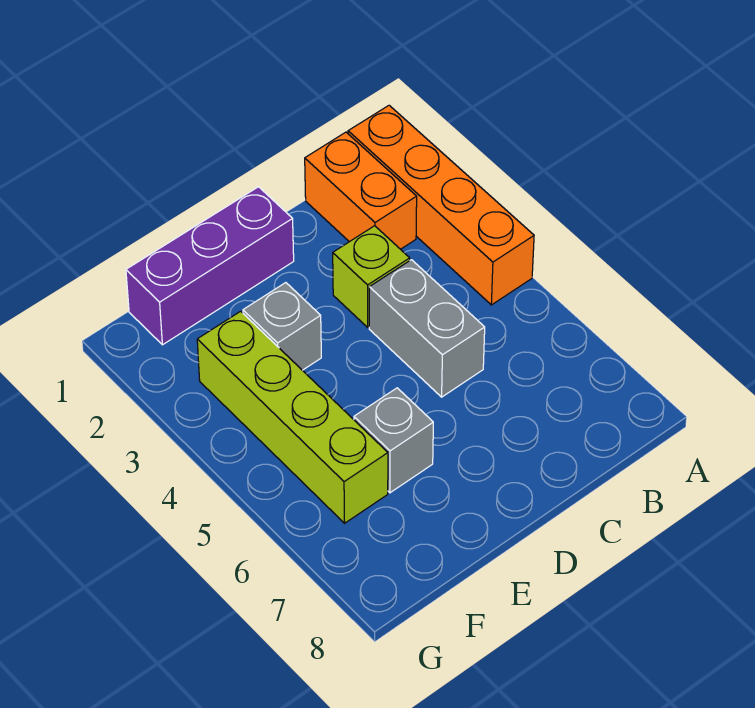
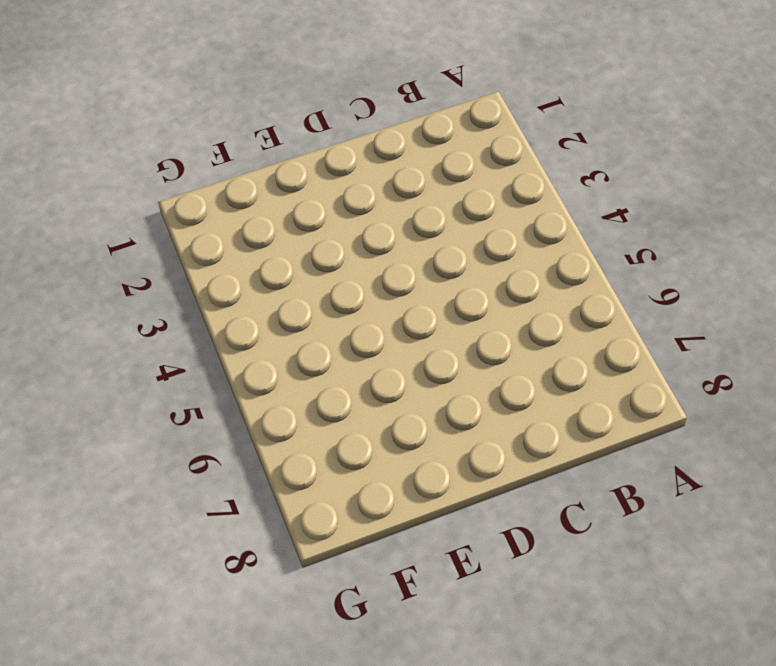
none -> orange 1x4 brick [348,105,534,305]
none -> orange 1x2 brick [305,132,417,249]

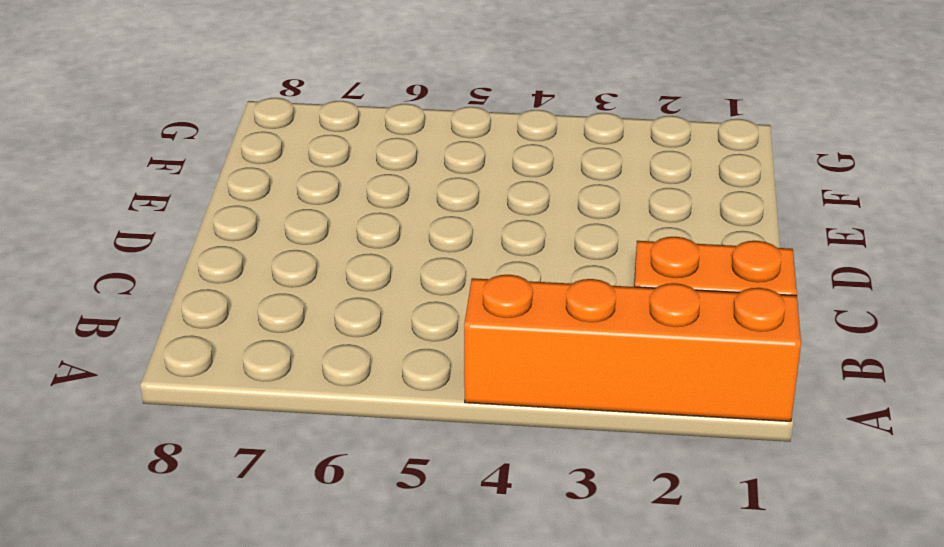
none -> lime 1x1 brick [333,226,410,327]
none -> grey 1x2 brick [369,260,485,397]

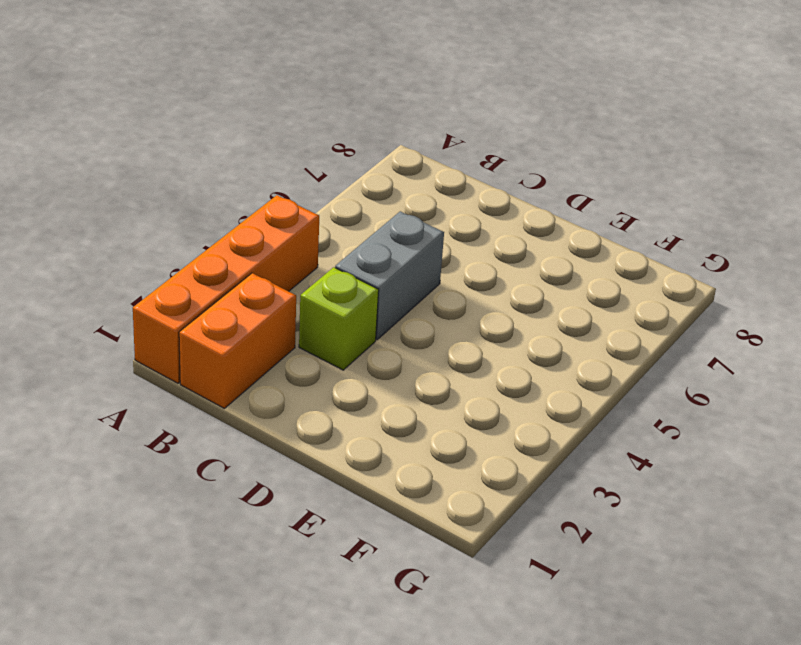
none -> purple 1x3 brick [126,187,294,345]
none -> grey 1x1 brick [243,283,321,370]

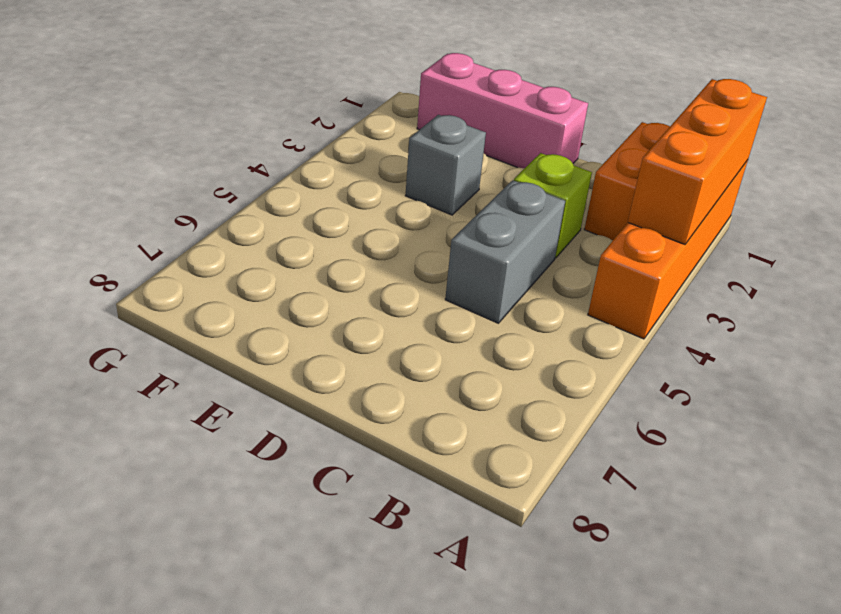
orange 1x3 brick [628,79,767,244] -> none
pink 1x3 brick [417,53,588,169] -> purple 1x3 brick [126,187,294,345]
none -> grey 1x1 brick [354,388,433,493]
none -> lime 1x4 brick [197,311,388,523]

